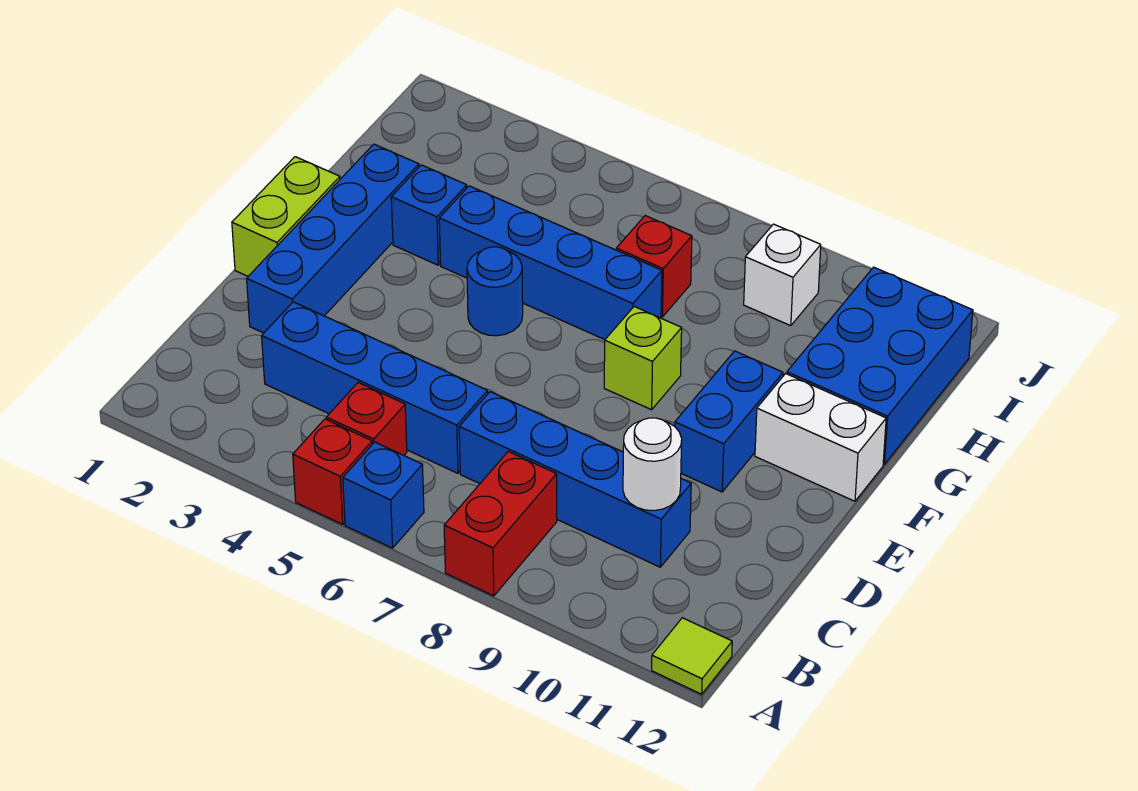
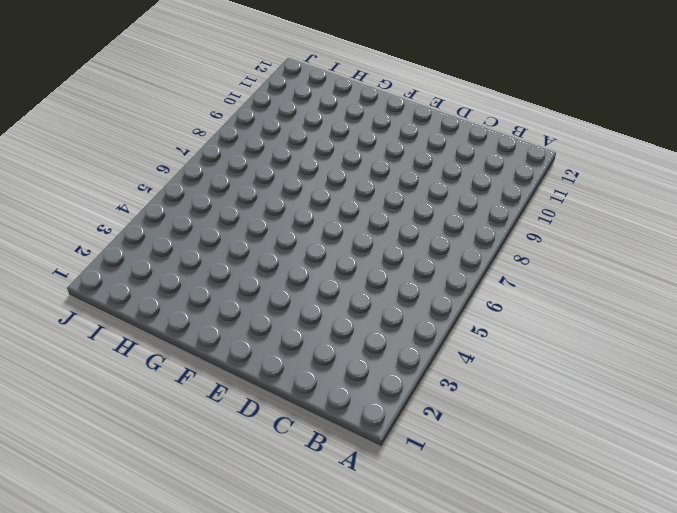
none -> red 1x1 brick [293,419,372,524]
none -> blue 1x1 brick [343,442,424,548]
none -> red 1x2 brick [444,451,557,596]

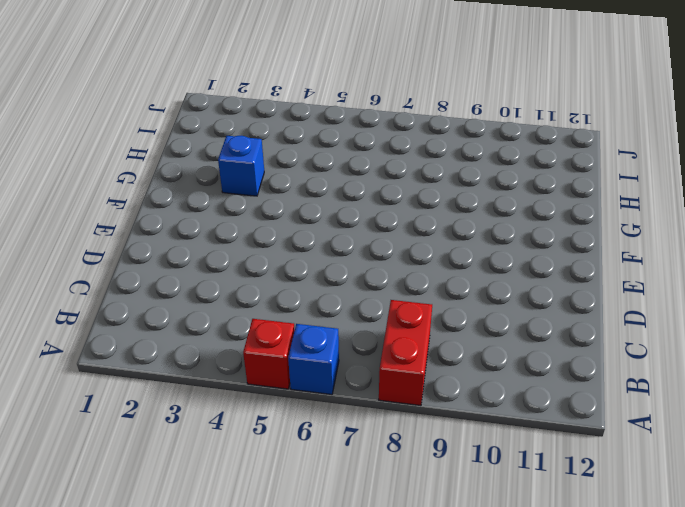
none -> lime 1x1 tile [652,618,732,694]
none -> red 1x1 brick [326,383,407,455]
none -> blue 1x4 brick [262,302,488,473]

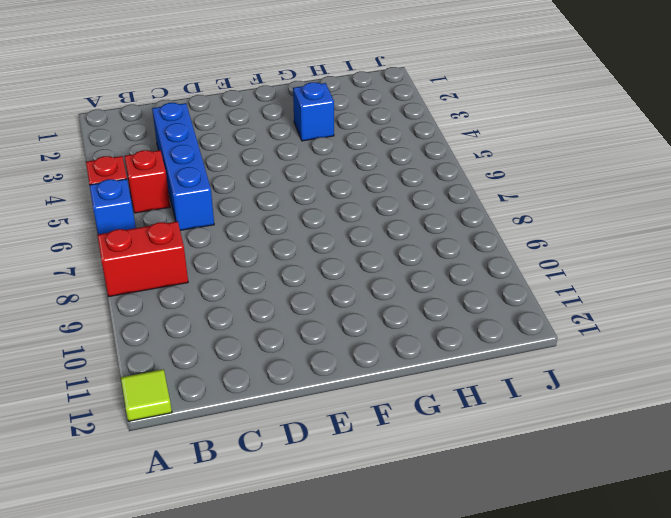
none -> blue 1x4 brick [459,392,691,567]
none -> blue 1x4 brick [247,144,419,333]
none -> lime 1x2 brick [232,157,340,276]

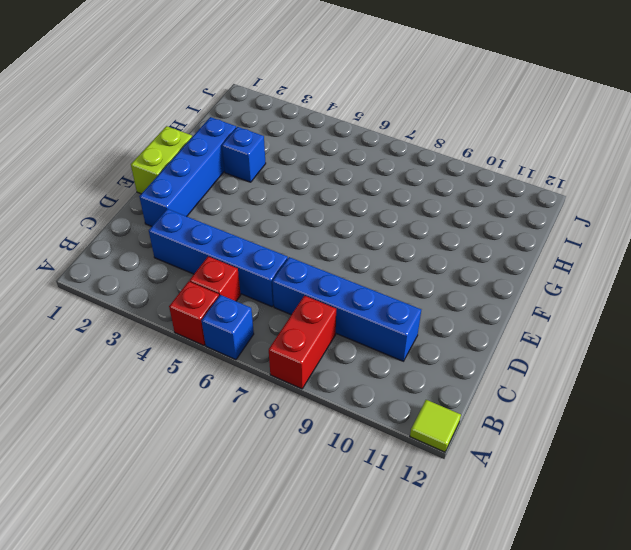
none -> blue 1x2 brick [675,351,783,492]
none -> blue 1x1 round brick [467,247,523,336]
none -> lime 1x1 brick [604,307,682,410]

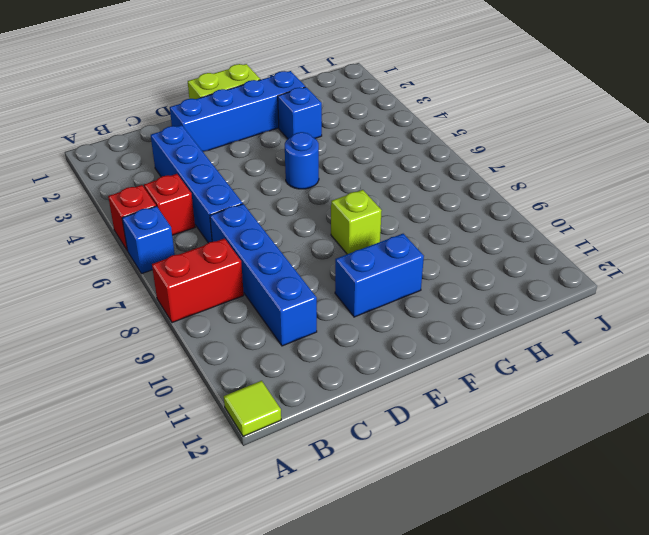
none -> white 1x2 brick [755,374,886,501]
none -> blue 1x4 brick [439,186,662,340]
none -> blue 2x3 brick [787,267,973,464]

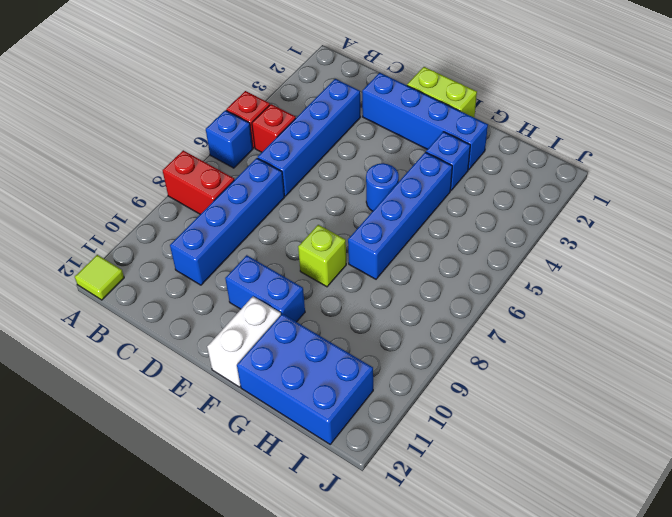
none -> red 1x1 brick [616,216,692,317]
none -> white 1x1 brick [744,224,821,326]
none -> white 1x1 round brick [623,418,682,511]

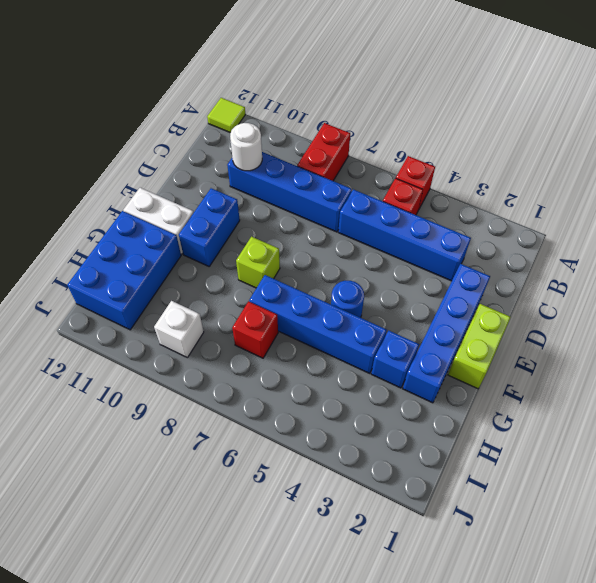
none -> blue 1x1 brick [343,442,424,548]

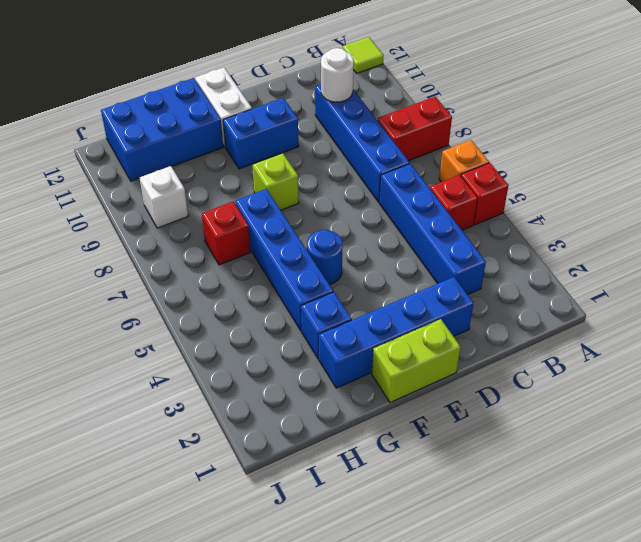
orange 1x1 brick [439,140,489,182] -> blue 1x1 brick [343,442,424,548]

